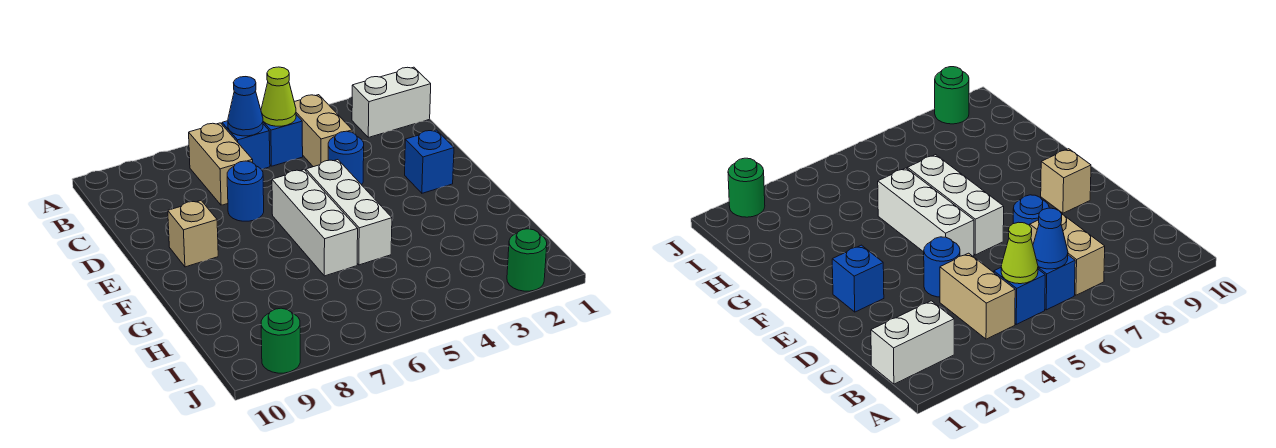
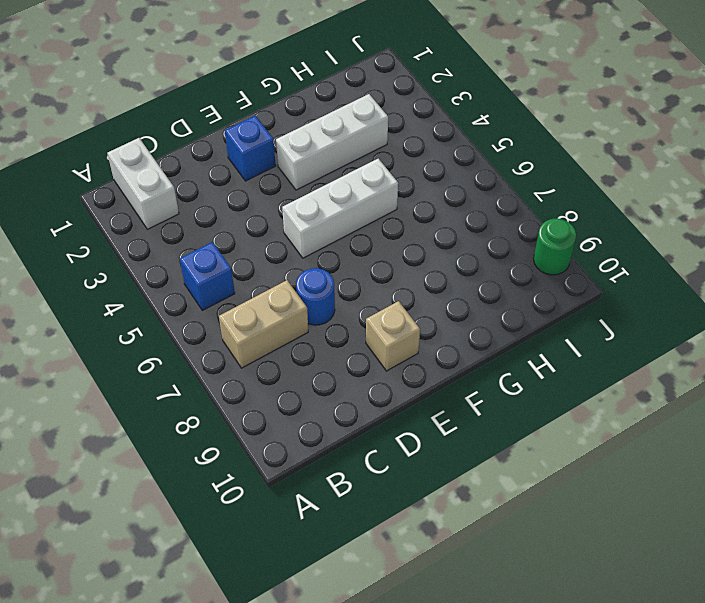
white 1x3 brick [276,94,388,190] -> white 1x3 brick moved to [272,170,358,276]
none -> tan 1x2 brick [294,95,352,167]
none -> blue 1x1 brick [222,121,270,169]
none -> blue 1x1 round brick [328,131,364,185]

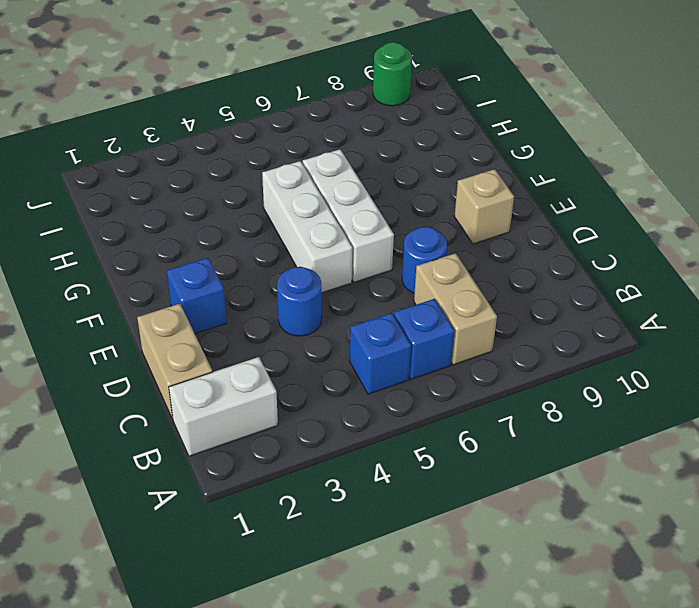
tan 1x2 brick [137,304,212,420] -> tan 1x2 brick moved to [294,95,352,167]
none -> green 1x1 round brick [507,229,547,291]
none -> lime 1x1 cone [261,67,296,126]
none -> blue 1x1 cone [228,77,263,136]

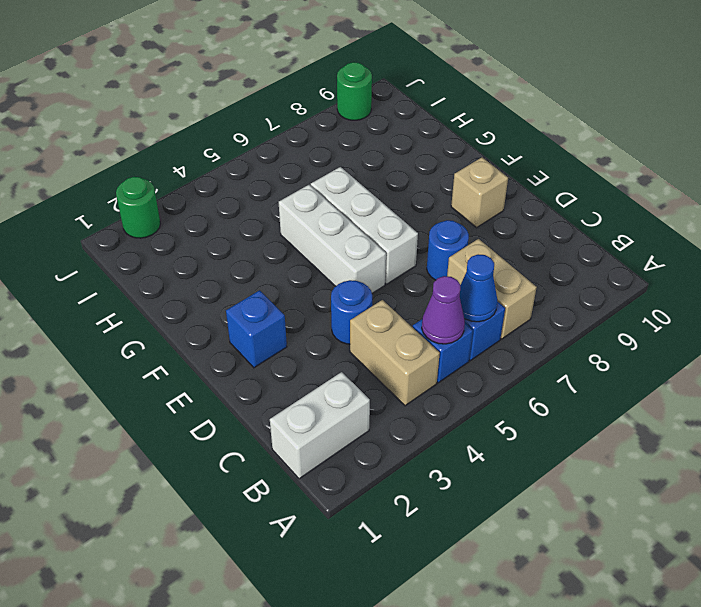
purple 1x1 cone [422,276,465,344] -> lime 1x1 cone [261,67,296,126]

